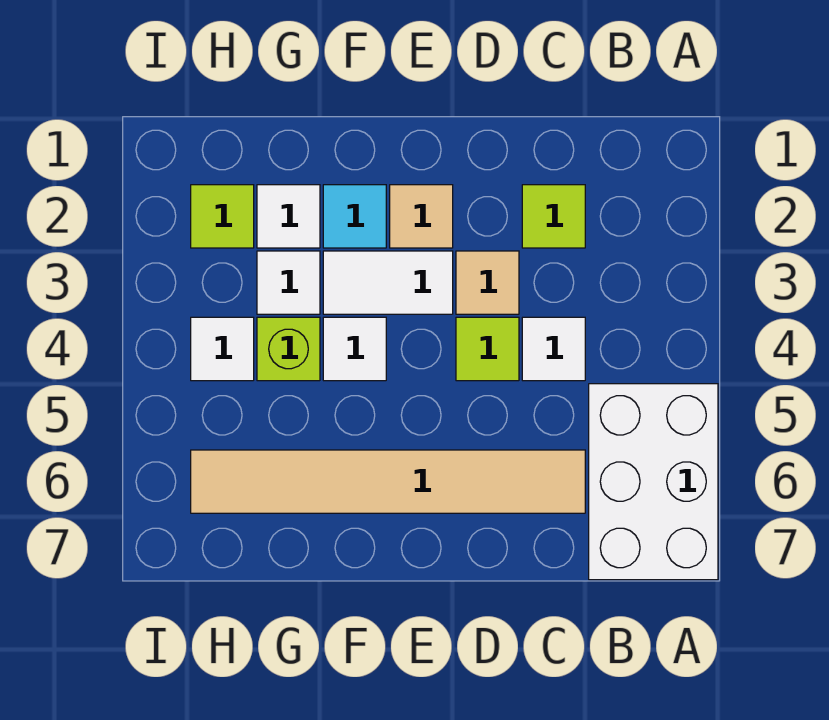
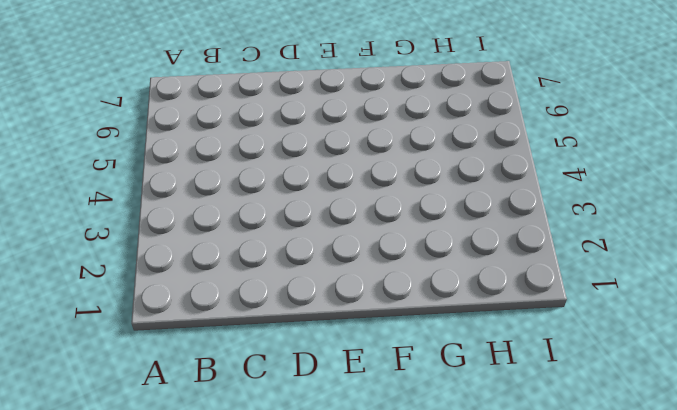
none -> white 2x3 brick [589,384,718,580]
none -> lime 1x1 tile [522,185,585,248]
none -> white 1x1 tile [522,317,585,381]

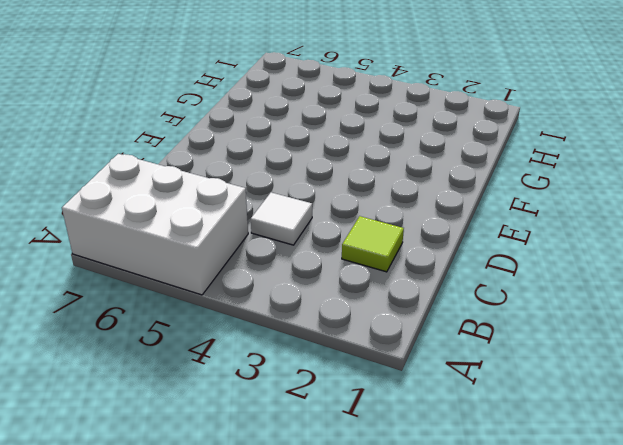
none -> tan 1x6 tile [191,450,585,513]
none -> tan 1x1 tile [456,251,519,314]
none -> lime 1x1 tile [456,317,519,381]

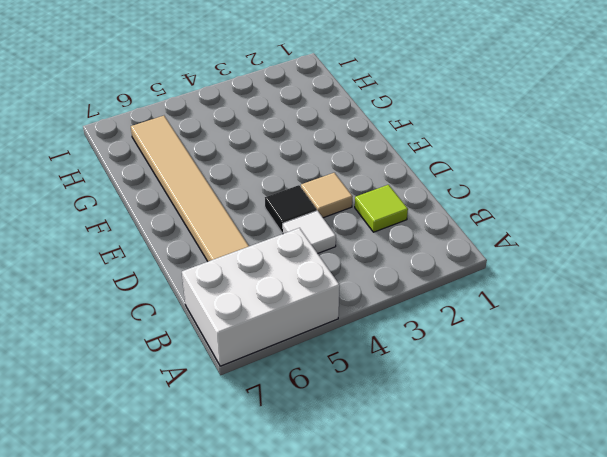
black 1x1 tile [265,185,317,233] -> lime 1x1 tile [456,317,519,381]
none -> tan 1x1 tile [390,185,453,248]
none -> white 1x2 tile [323,251,453,314]
none -> cyan 1x1 tile [323,185,386,248]

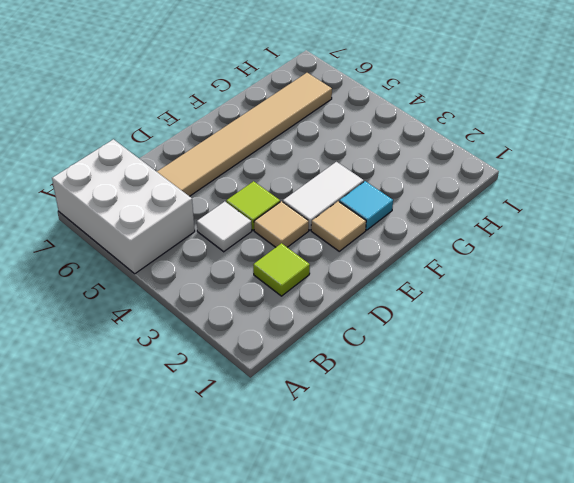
none -> white 1x1 tile [323,317,386,381]
none -> white 1x1 tile [257,185,320,248]
none -> white 1x1 tile [257,251,320,314]

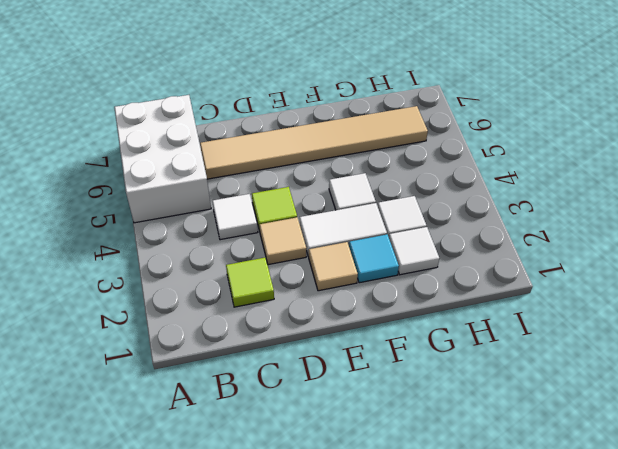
none -> lime 1x1 brick [257,317,320,381]
none -> lime 1x1 tile [191,185,254,248]
none -> white 1x1 tile [191,317,254,381]

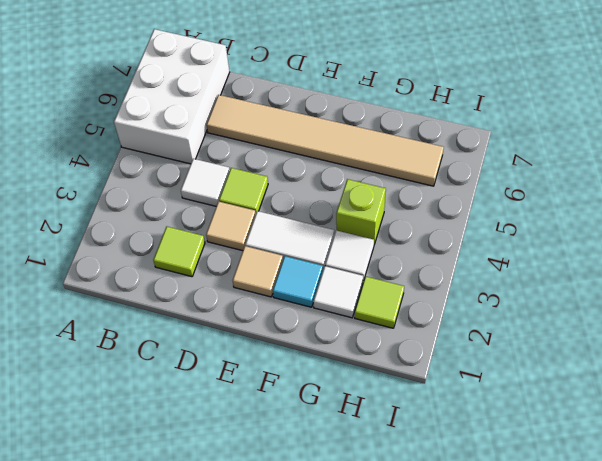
none -> white 1x1 tile [323,317,386,381]
none -> white 1x1 tile [191,317,254,381]

